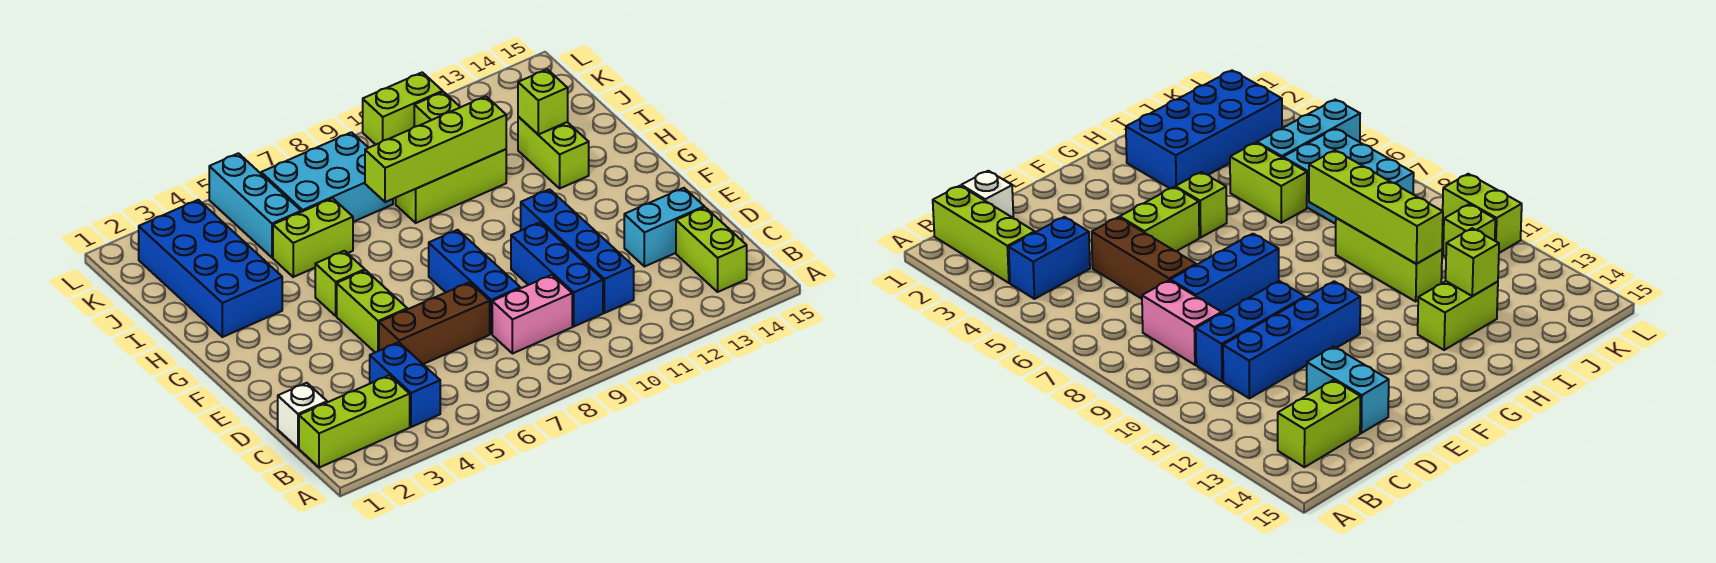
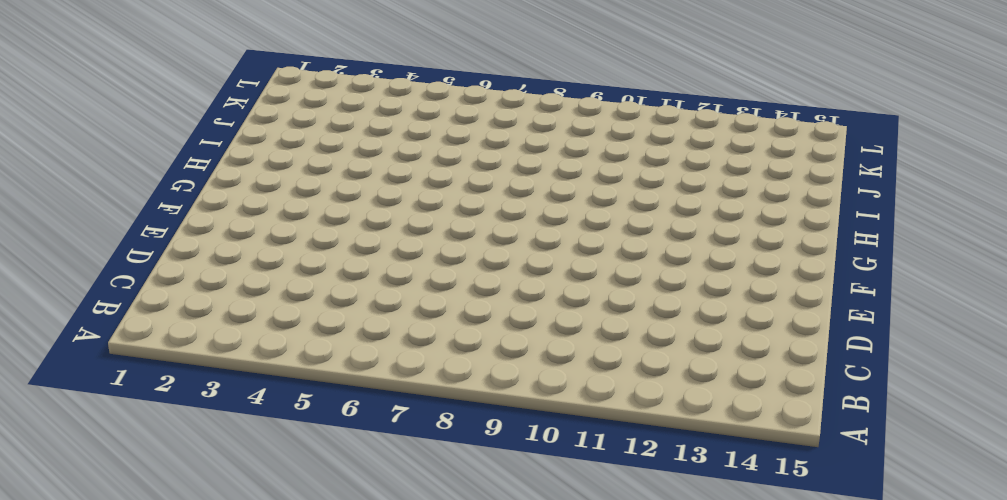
none -> lime 1x3 brick [299,375,410,468]
none -> blue 1x2 brick [370,342,440,427]
none -> lime 1x2 brick [676,207,747,292]

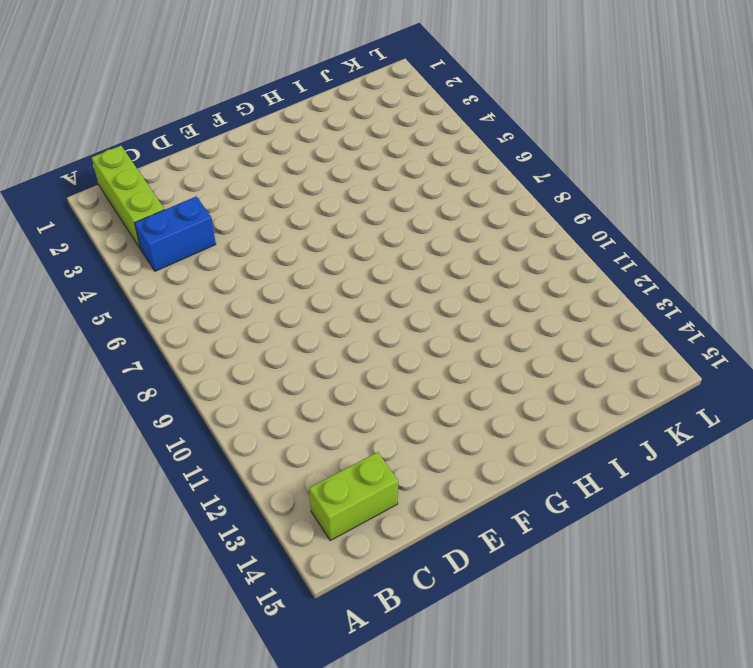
none -> white 1x1 brick [278,383,327,448]
none -> pink 1x2 brick [492,275,572,354]
none -> blue 1x3 brick [511,222,603,326]

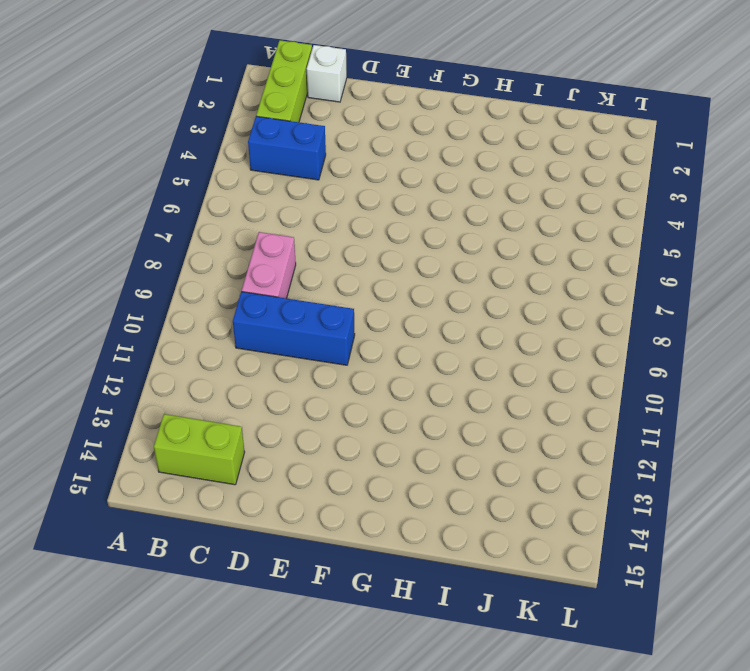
none -> blue 1x4 brick [521,189,634,313]
none -> brown 1x3 brick [379,282,490,364]
none -> blue 1x3 brick [429,230,520,334]

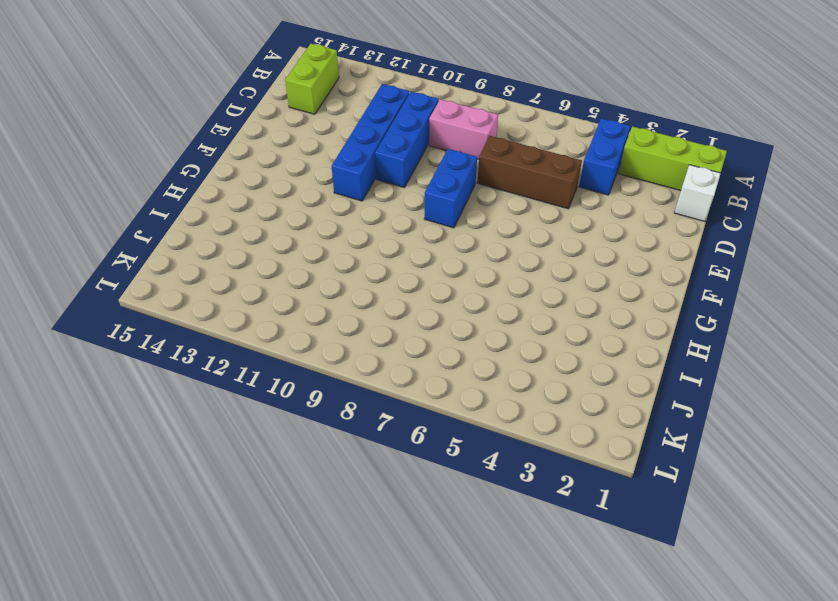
blue 1x2 brick [424,149,477,228] -> blue 1x3 brick [429,230,520,334]
none -> cyan 1x2 brick [624,188,704,267]
none -> lime 1x2 brick [337,270,407,352]
none -> lime 1x1 brick [315,251,365,316]

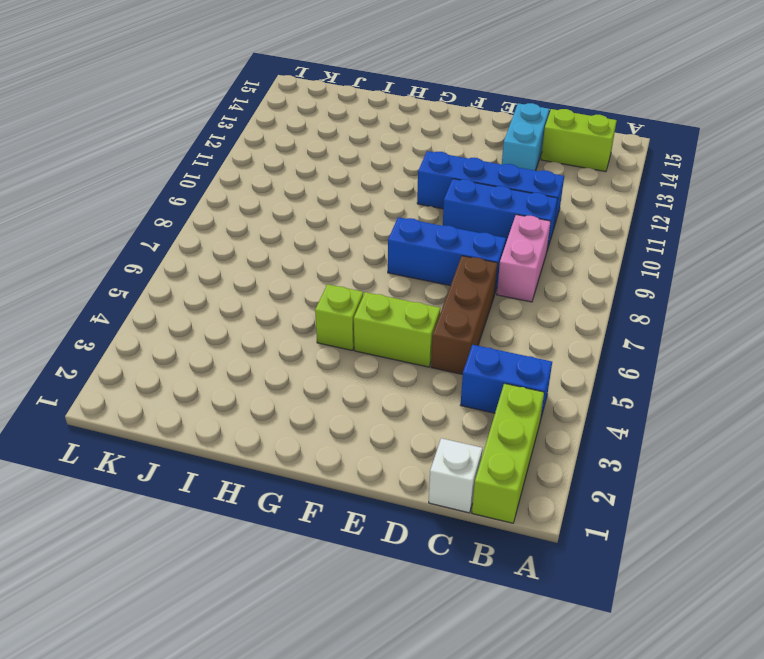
none -> blue 2x4 brick [139,200,282,337]
none -> lime 1x2 brick [518,117,589,188]
none -> lime 1x2 brick [273,198,353,277]

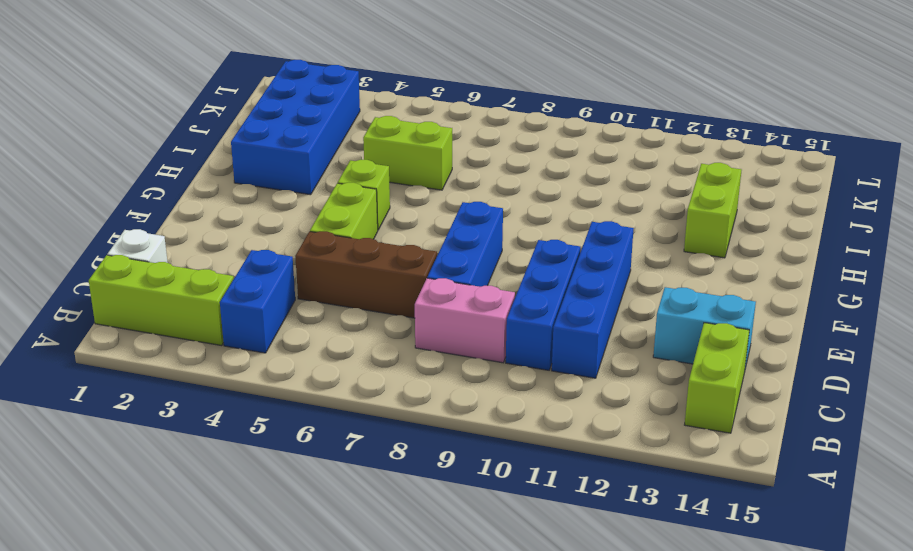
none -> lime 1x3 brick [396,149,506,223]
none -> cyan 1x3 brick [209,153,301,258]
none -> cyan 2x3 brick [261,132,393,222]

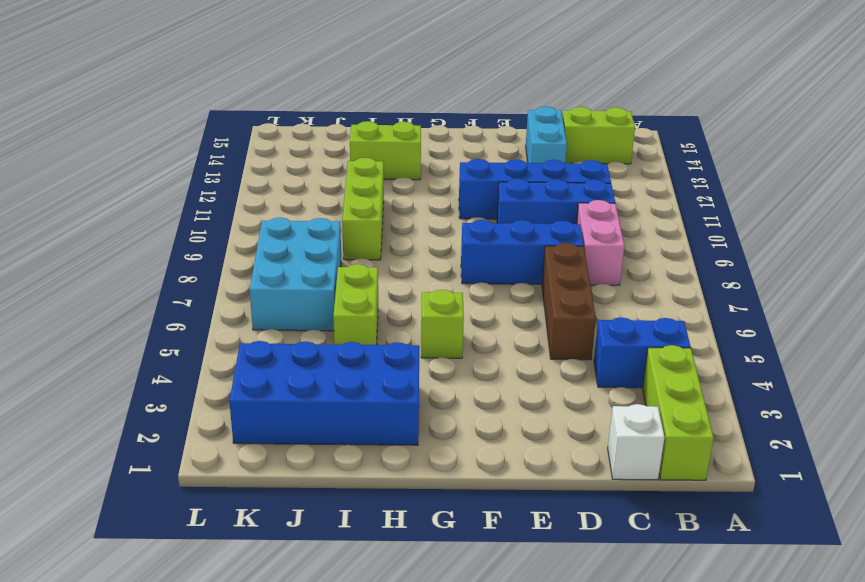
none -> lime 1x2 brick [337,270,407,352]
none -> cyan 1x3 brick [209,153,301,258]
none -> lime 1x1 brick [414,92,460,127]

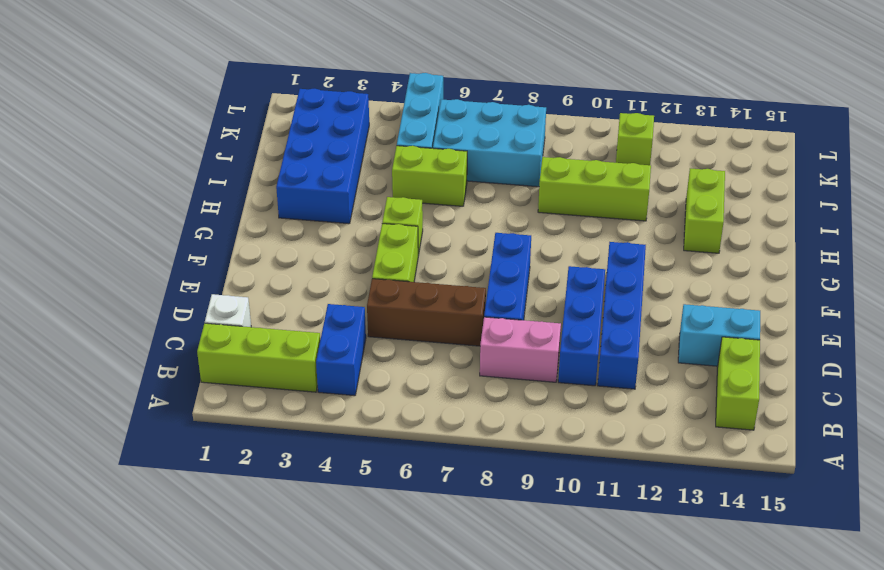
none -> lime 1x2 brick [363,72,443,145]
none -> lime 1x4 brick [365,96,506,202]
none -> lime 1x1 brick [518,69,568,135]

